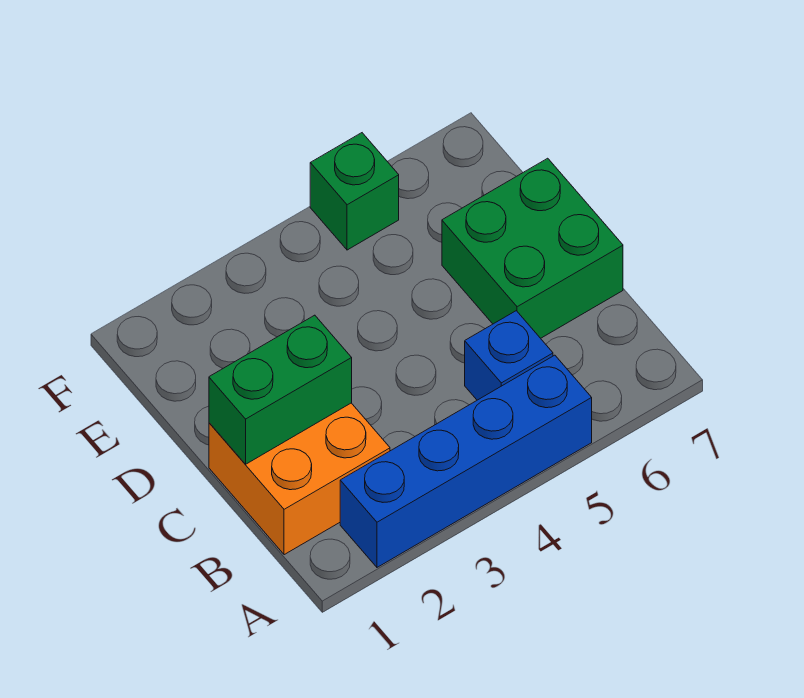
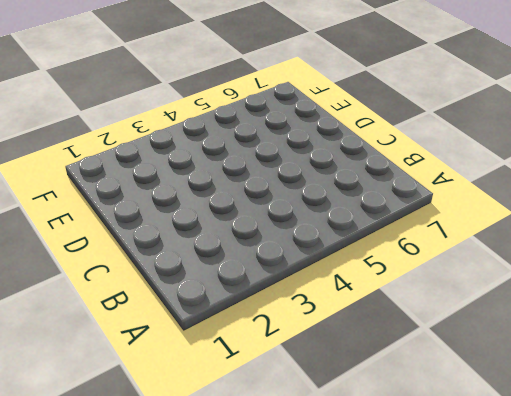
none -> blue 1x4 brick [340,355,592,567]
none -> orange 2x2 brick [209,403,390,555]

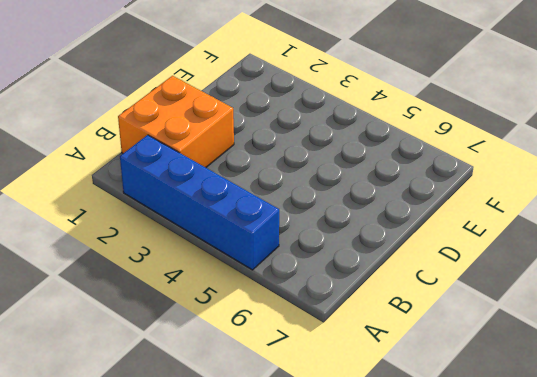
none -> blue 1x1 brick [465,311,553,400]
none -> green 2x2 brick [442,158,623,338]

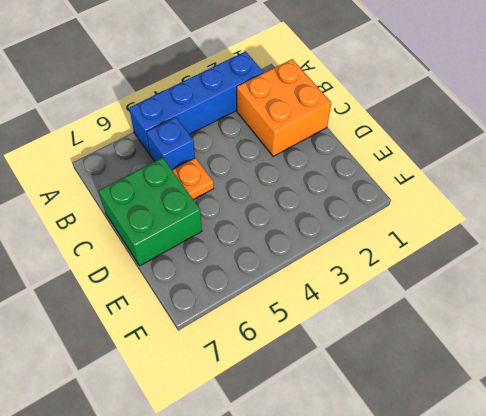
orange 1x1 plate [172,158,214,200] -> none
none -> green 1x1 brick [310,133,399,250]
none -> green 1x2 brick [209,315,352,464]

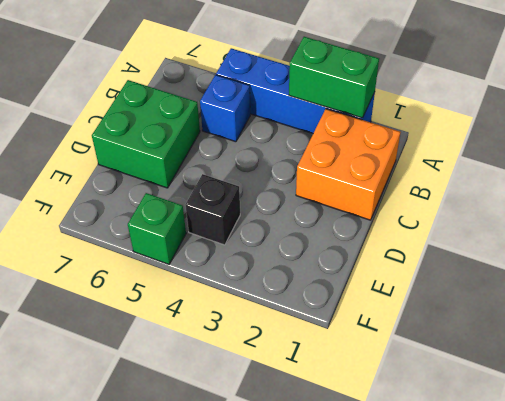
green 1x2 brick [289,37,379,118] -> green 1x2 brick moved to [209,315,352,464]
black 1x1 brick [186,174,240,245] -> none

